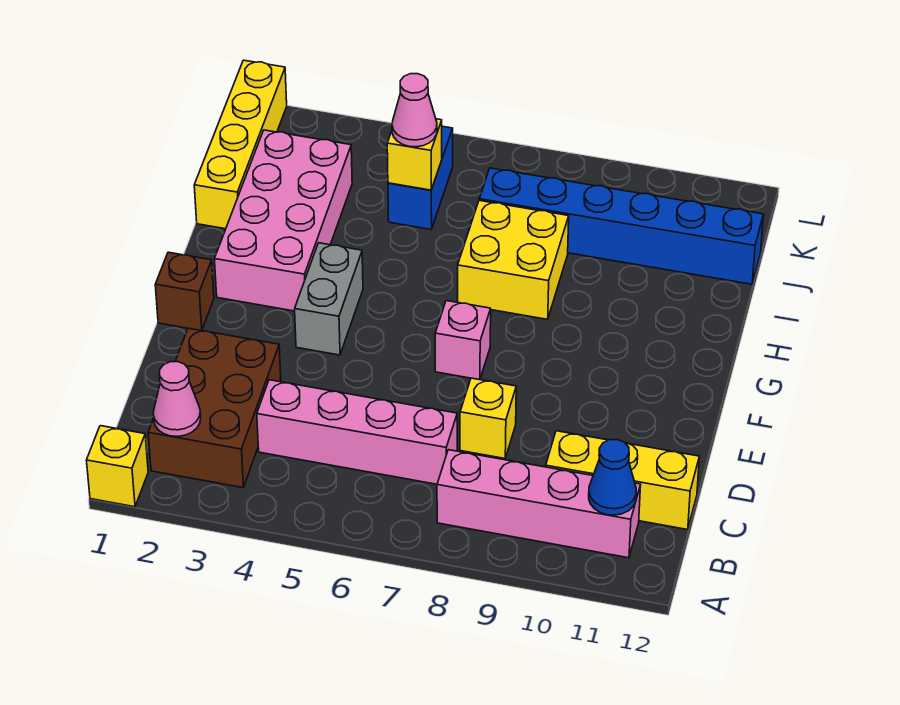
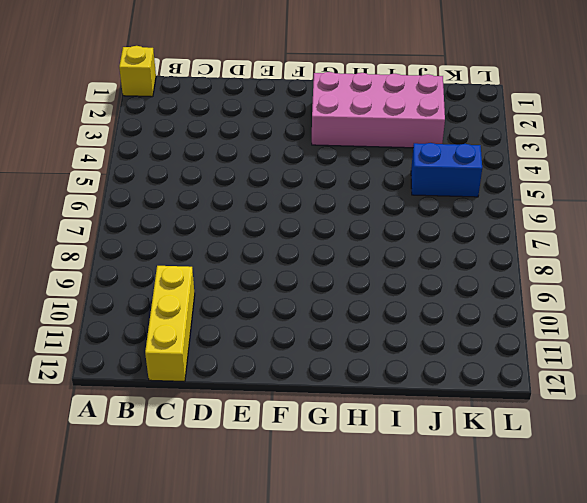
none -> brown 2x3 brick [148,328,281,488]
none -> pink 1x4 brick [437,450,641,558]
none -> pink 1x4 brick [257,380,457,484]

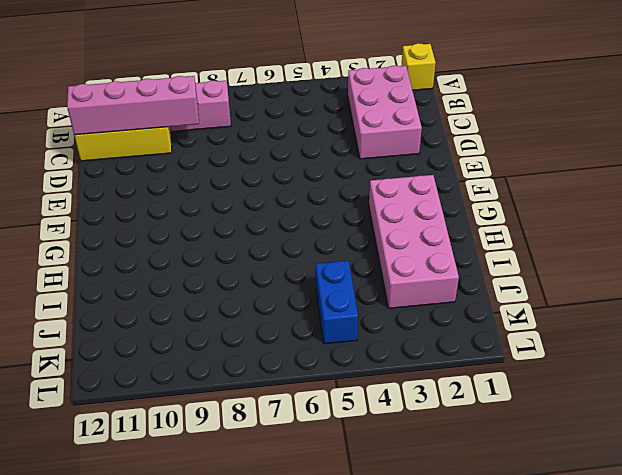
pink 2x3 brick [348,66,422,159] -> brown 2x3 brick [148,328,281,488]
pink 1x4 brick [67,76,199,135] -> pink 1x4 brick moved to [257,380,457,484]
none -> yellow 1x1 brick [460,378,516,459]
none -> brown 1x1 brick [155,252,214,331]
none -> grey 1x2 brick [295,243,363,355]

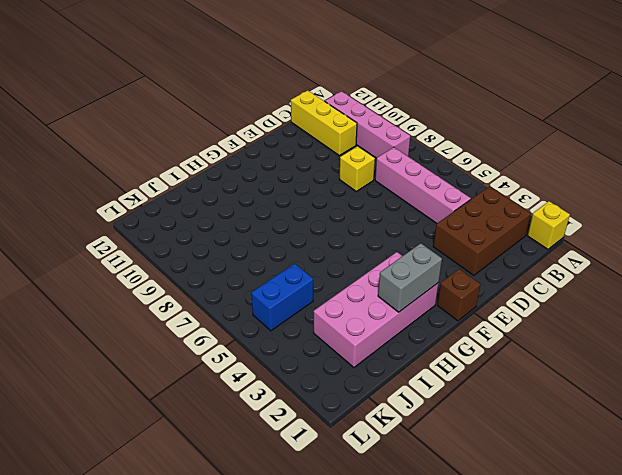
grey 1x2 brick [378,243,442,312] -> grey 1x2 brick moved to [295,243,363,355]
none -> pink 1x1 brick [435,301,491,380]
none -> yellow 2x2 brick [458,200,569,319]
none -> yellow 1x4 brick [194,60,287,229]

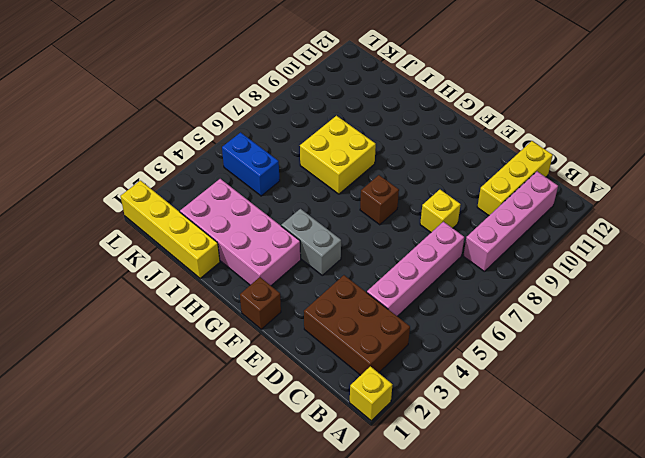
brown 1x1 brick [360,175,399,225] -> pink 1x1 brick [435,301,491,380]
none -> blue 1x6 brick [479,168,763,284]
none -> pink 1x1 cone [153,362,201,436]
none -> blue 1x1 cone [589,440,636,515]

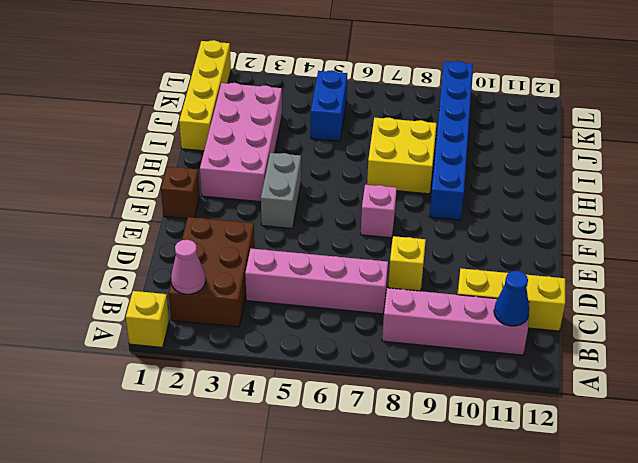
blue 1x6 brick [429,61,473,220] -> blue 1x6 brick turned to [479,168,763,284]
none -> yellow 1x1 brick [387,119,442,190]
none -> pink 1x1 cone [392,74,437,147]

